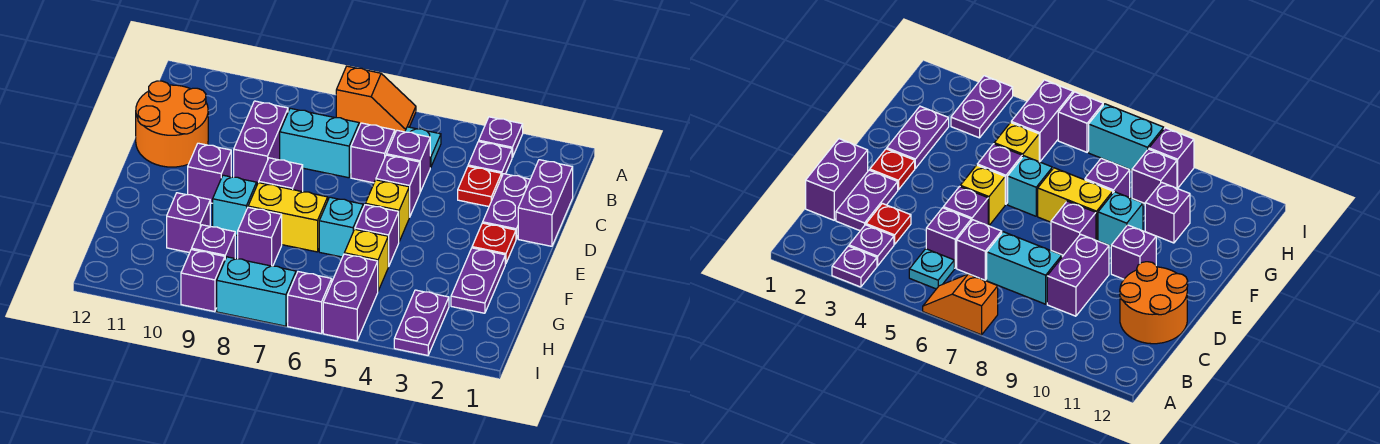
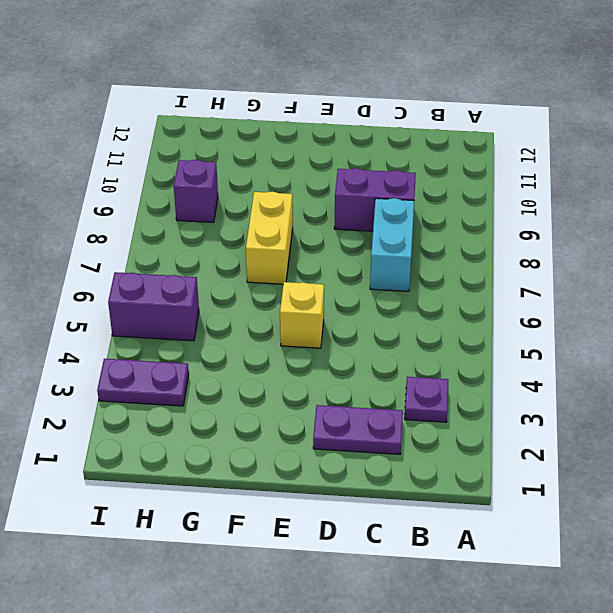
none -> purple 1x1 plate [479,117,523,157]
none -> orange 1x2 slope [336,66,416,133]
none -> cyan 1x1 plate [405,127,441,168]
none -> purple 1x2 brick [518,160,573,246]

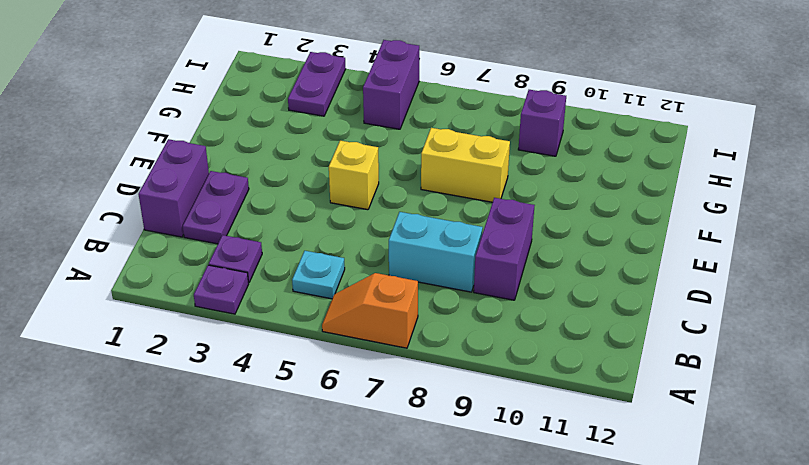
none -> red 1x1 plate [458,166,502,206]
none -> purple 1x1 brick [386,130,430,192]
none -> purple 1x1 brick [351,123,395,183]
none -> orange 2x2 round brick [136,81,208,167]

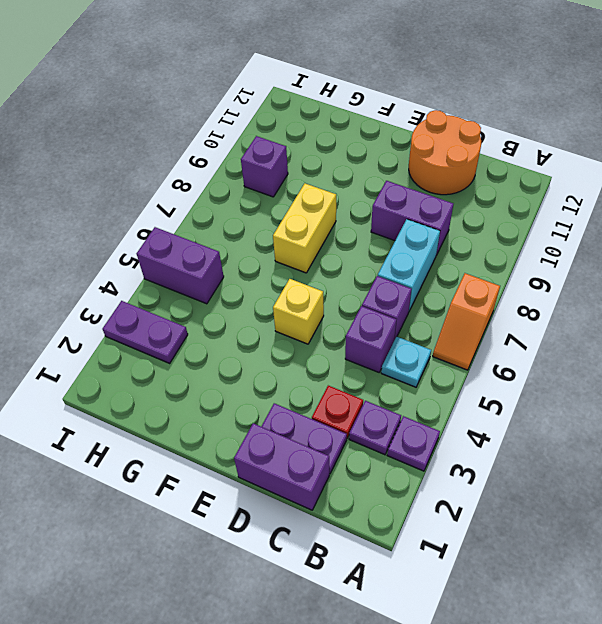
none -> purple 1x1 brick [376,155,420,217]
none -> red 1x1 plate [472,223,516,264]
none -> purple 1x1 brick [259,158,303,192]
none -> purple 1x1 brick [188,143,231,203]

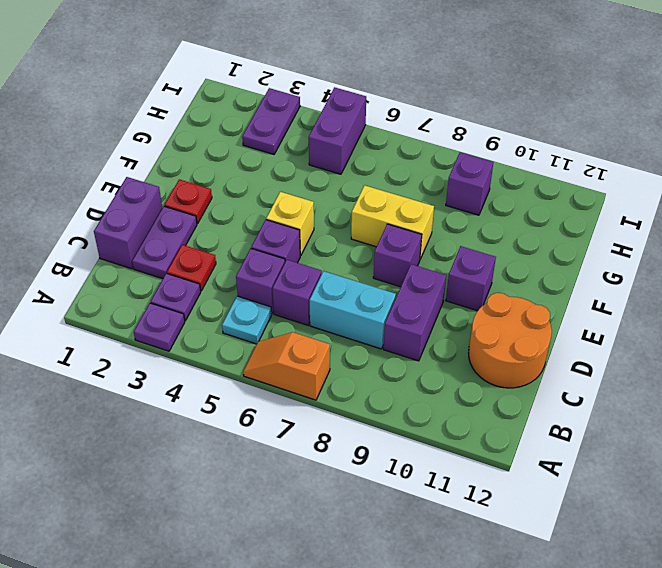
none -> purple 1x2 plate [451,248,505,313]
none -> purple 1x1 brick [355,205,399,266]
none -> cyan 1x1 brick [319,197,363,257]
none -> cyan 1x1 brick [213,175,257,236]

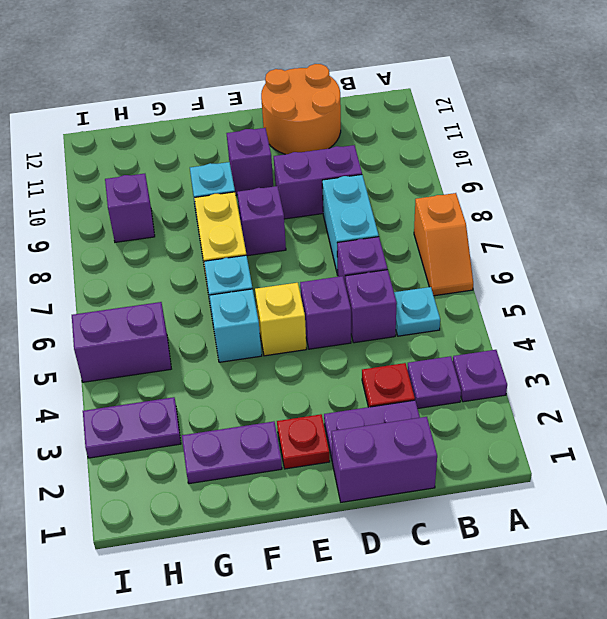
cyan 1x1 brick [209,289,262,362] -> purple 1x1 brick [355,205,399,266]
none -> yellow 1x1 brick [344,229,389,291]
none -> purple 1x1 brick [238,207,282,266]
none -> purple 1x1 brick [167,193,210,253]
none -> purple 1x1 brick [288,272,332,333]

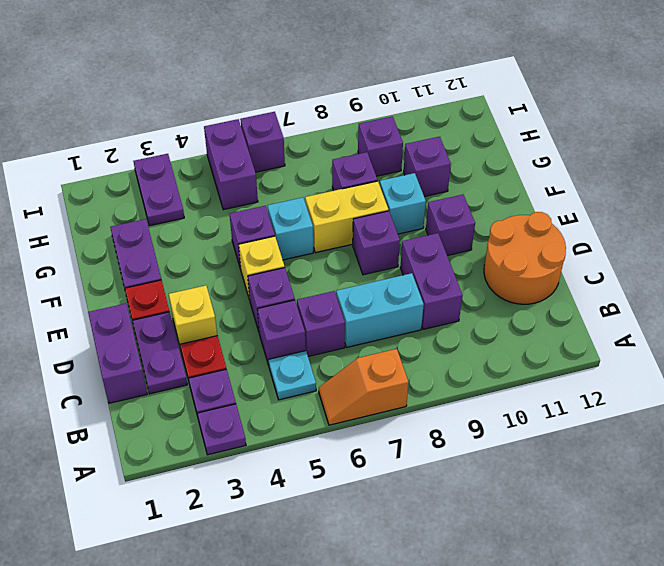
yellow 1x1 brick [169,285,217,345] -> yellow 1x1 brick moved to [344,229,389,291]
none -> cyan 1x2 brick [217,257,296,326]
none -> purple 1x1 brick [181,249,225,312]

